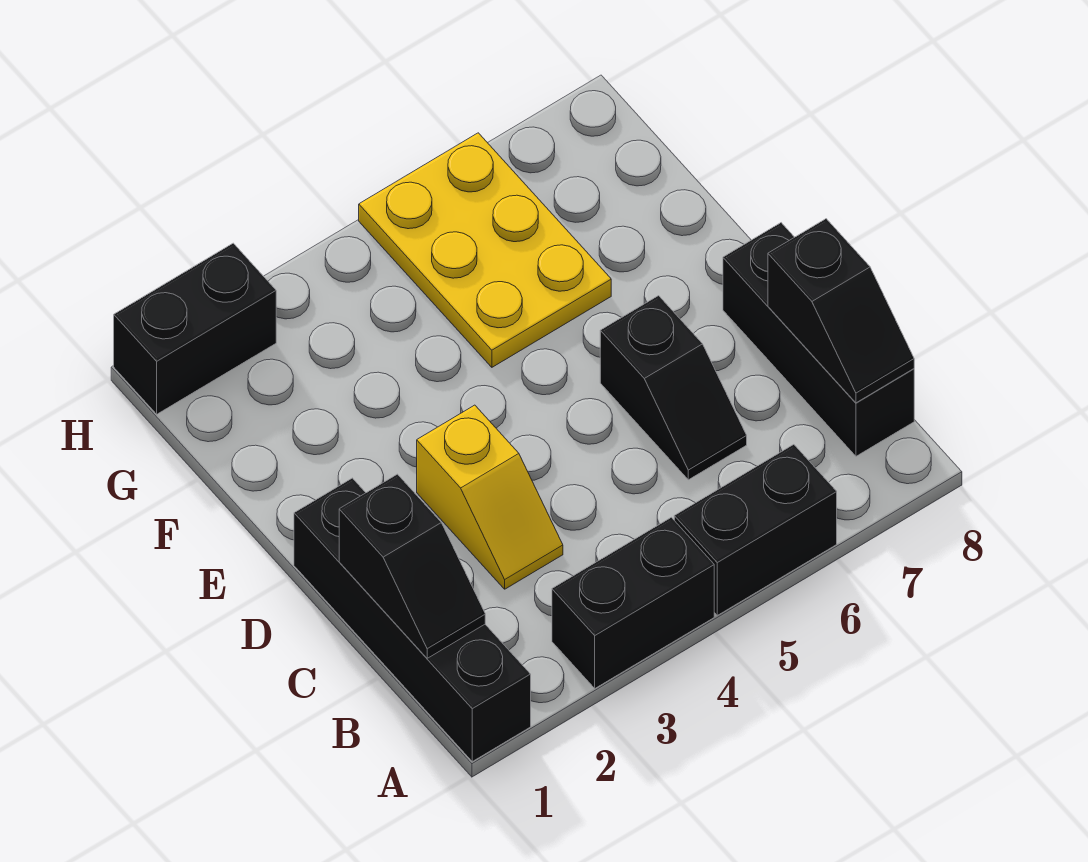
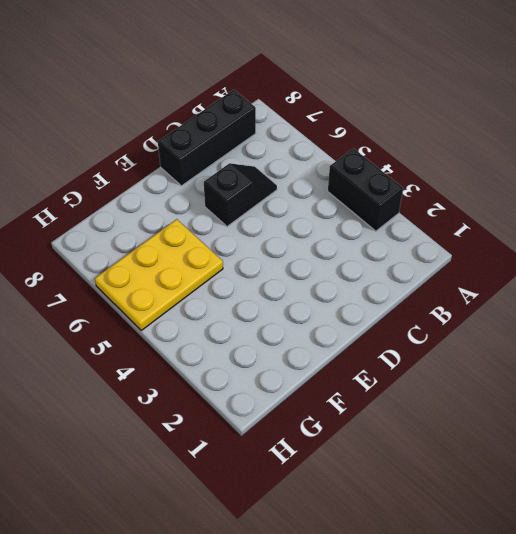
none -> black 1x4 brick [294,478,531,761]
none -> black 1x2 brick [674,445,837,615]

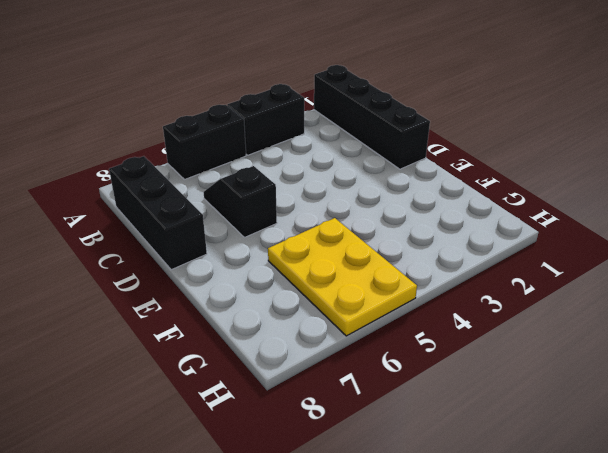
none -> yellow 1x2 slope [417,405,563,589]
none -> black 1x2 brick [114,243,276,414]

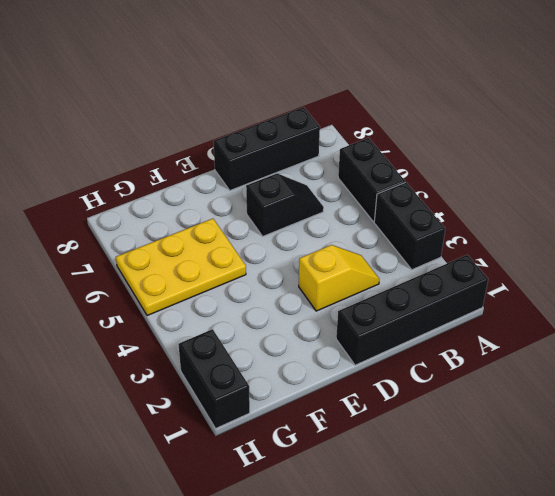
none -> black 1x2 slope [339,474,485,658]
none -> black 1x2 slope [768,219,914,403]

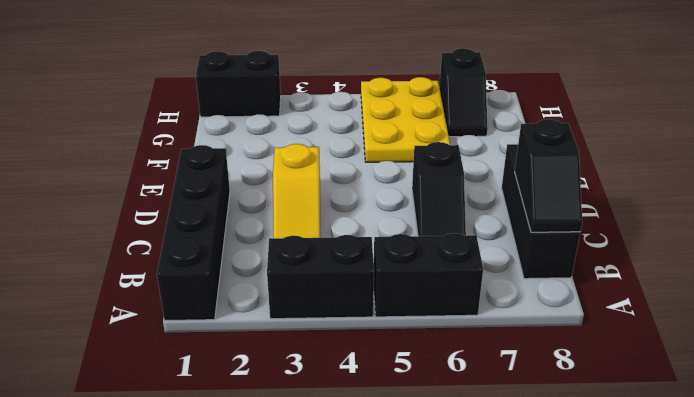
black 1x2 slope [439,48,488,137] -> black 1x2 slope moved to [339,474,485,658]

